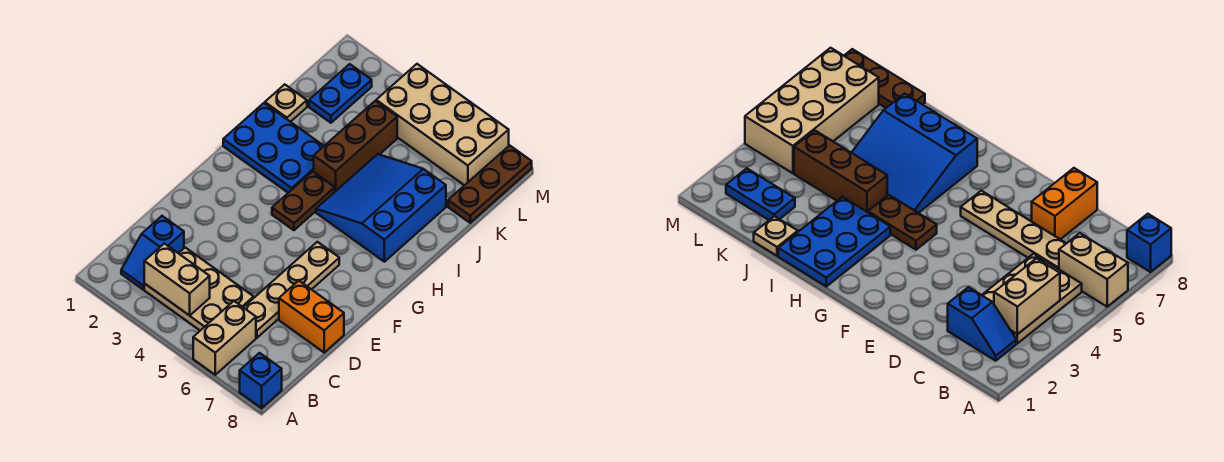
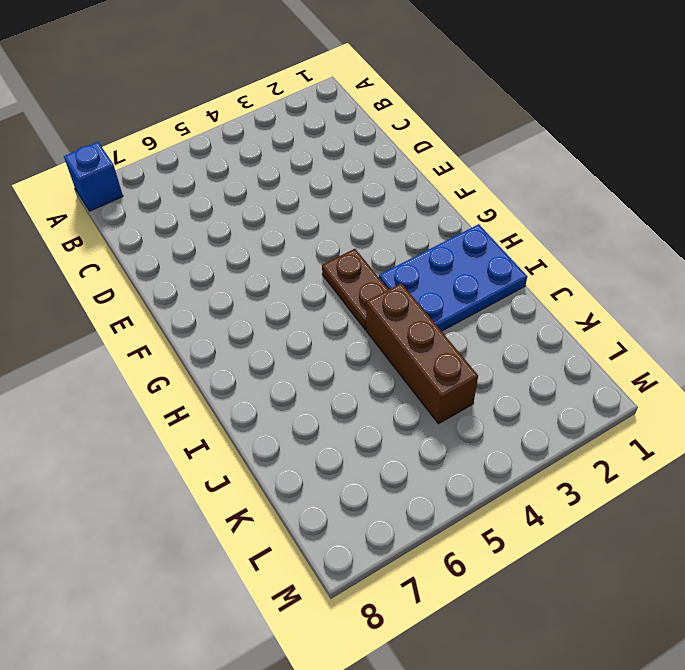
none -> tan 1x2 brick [193,301,256,375]
none -> blue 1x2 slope [121,216,184,290]
none -> tan 2x3 plate [144,248,254,331]

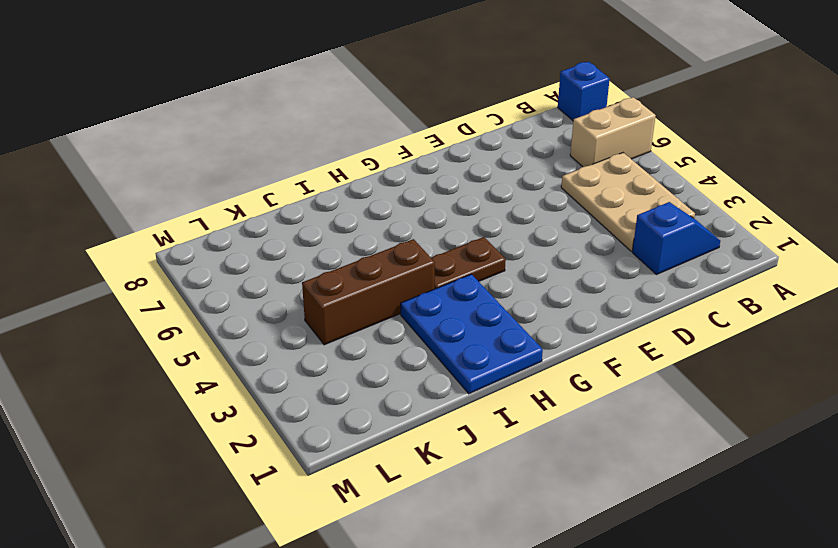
none -> tan 1x4 plate [243,242,339,338]
none -> orange 1x2 brick [279,281,344,352]
none -> blue 3x3 slope [316,154,446,262]

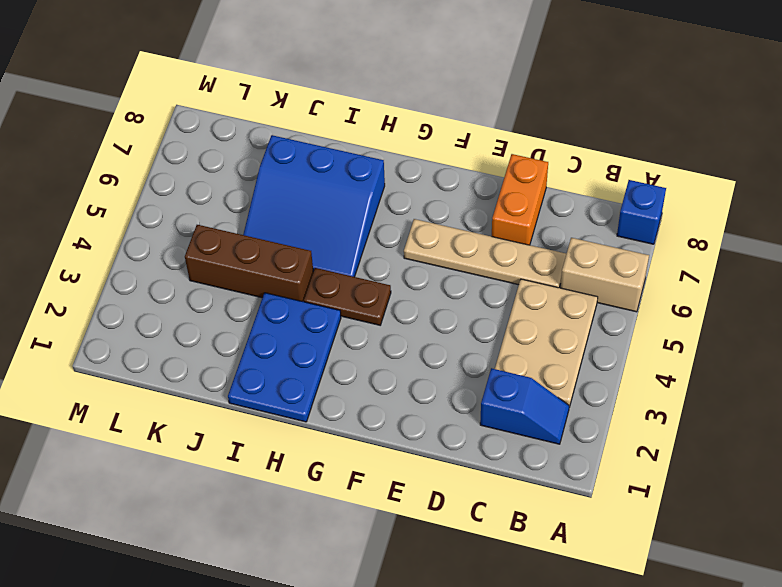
none -> tan 1x1 plate [265,84,307,122]
none -> blue 1x2 plate [309,64,372,123]
none -> brown 1x3 plate [448,145,532,223]

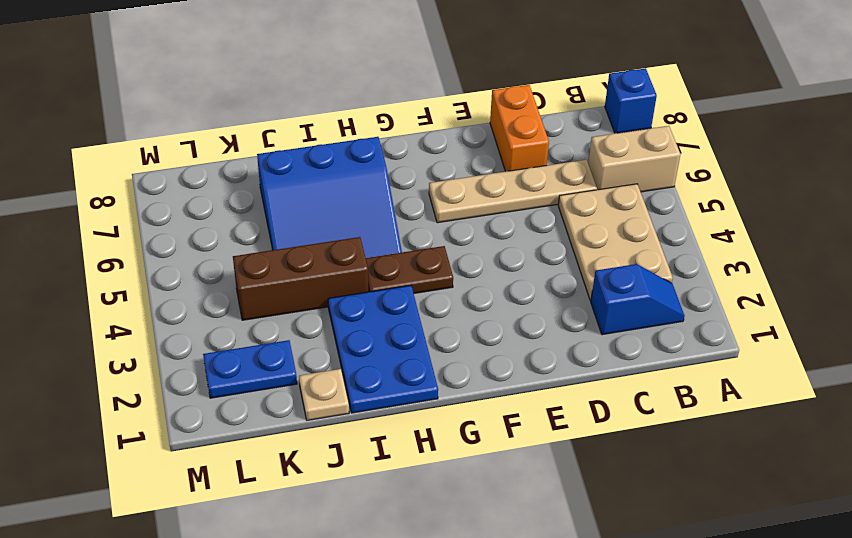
none -> brown 1x3 plate [448,145,532,223]
none -> tan 2x4 brick [376,64,509,185]
none -> tan 1x2 brick [144,243,210,316]

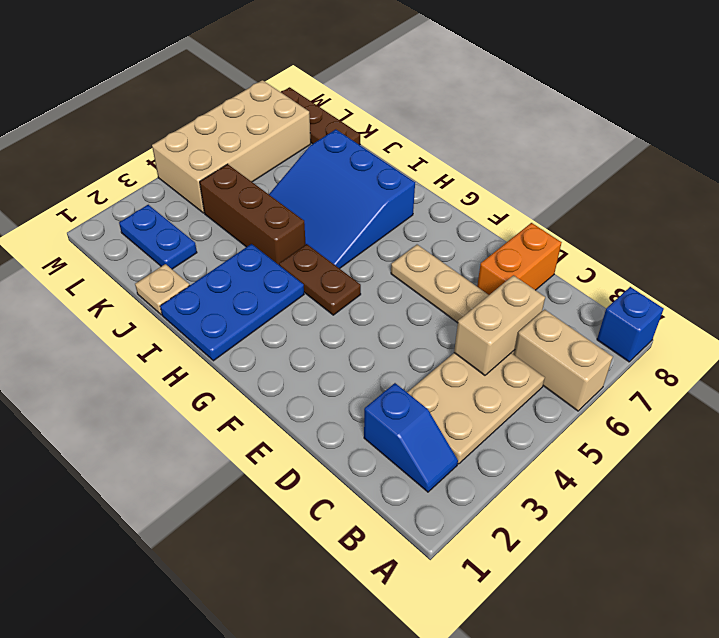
tan 1x2 brick [454,275,545,375] -> tan 1x2 brick moved to [144,243,210,316]

